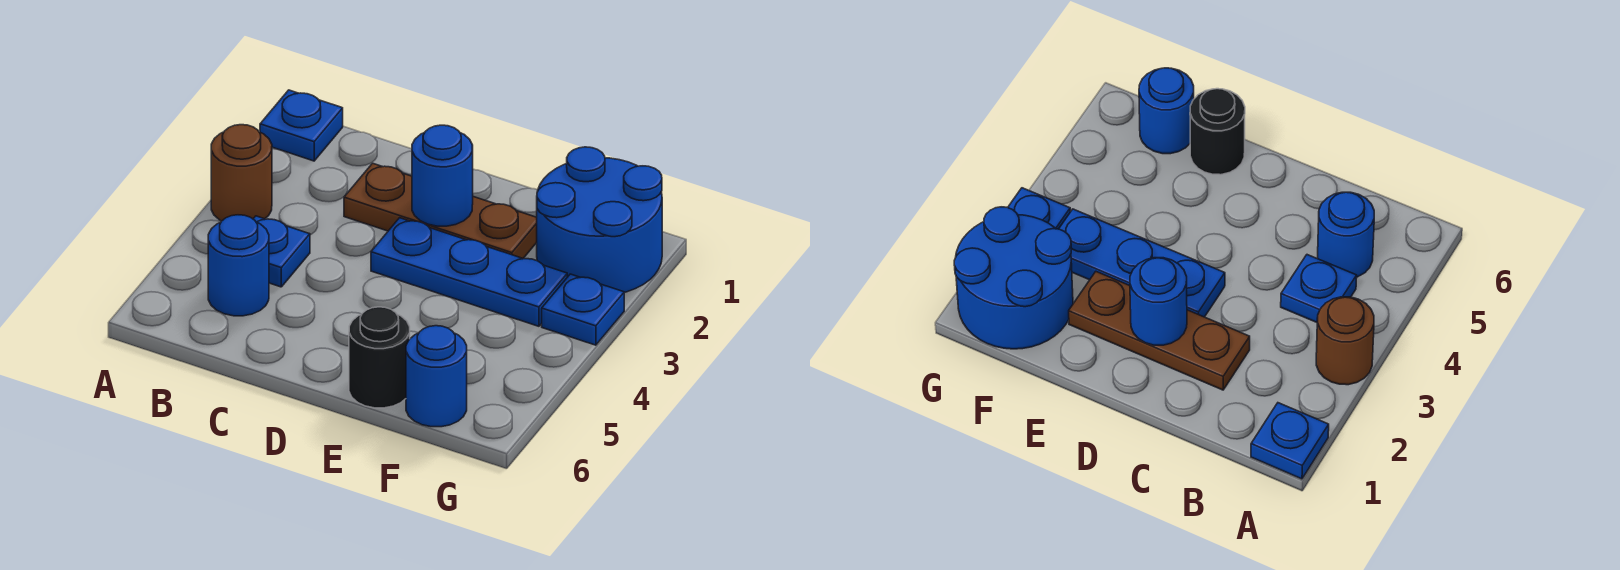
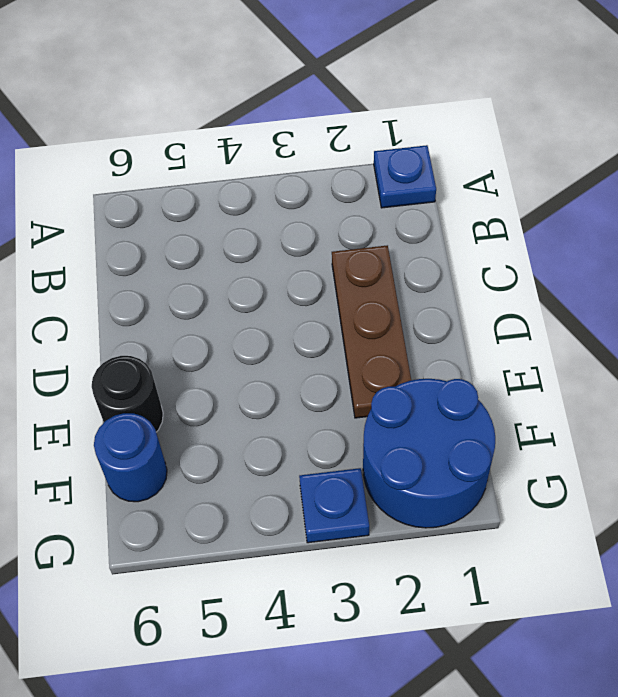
none -> brown 1x1 round brick [211,125,272,221]
none -> blue 1x1 plate [254,216,310,287]

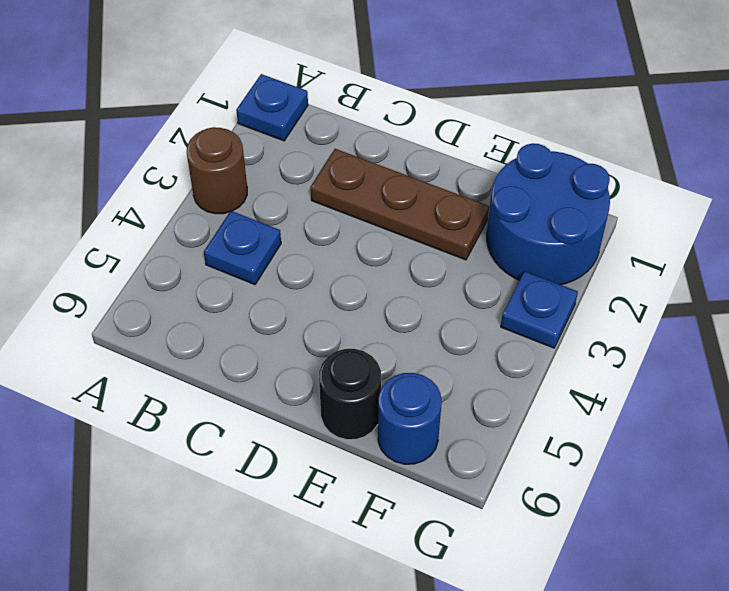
none -> blue 1x1 round brick [208,215,269,316]
none -> blue 1x3 plate [371,218,567,326]

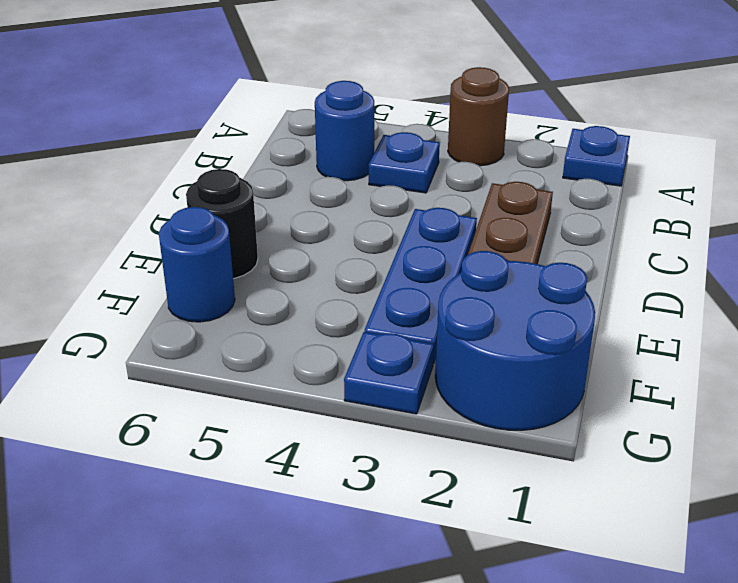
none -> blue 1x1 round brick [412,125,473,226]

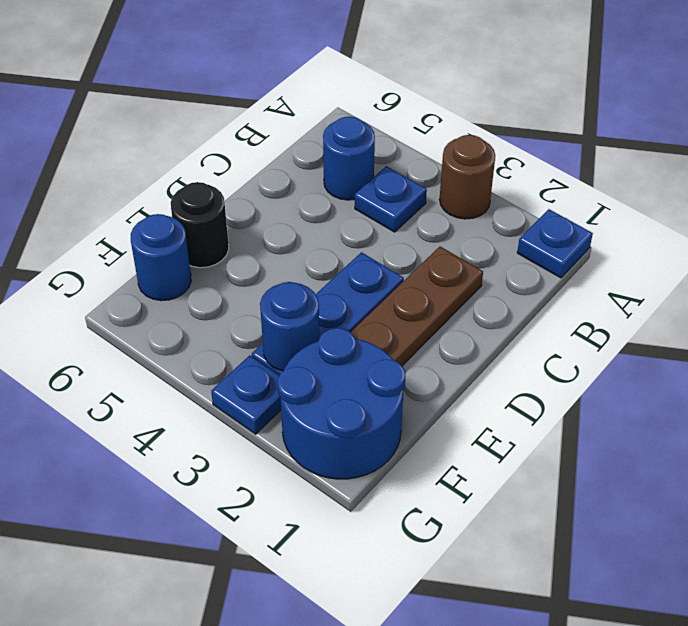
blue 1x1 round brick [260,282,319,371] -> blue 1x1 round brick moved to [412,125,473,226]

